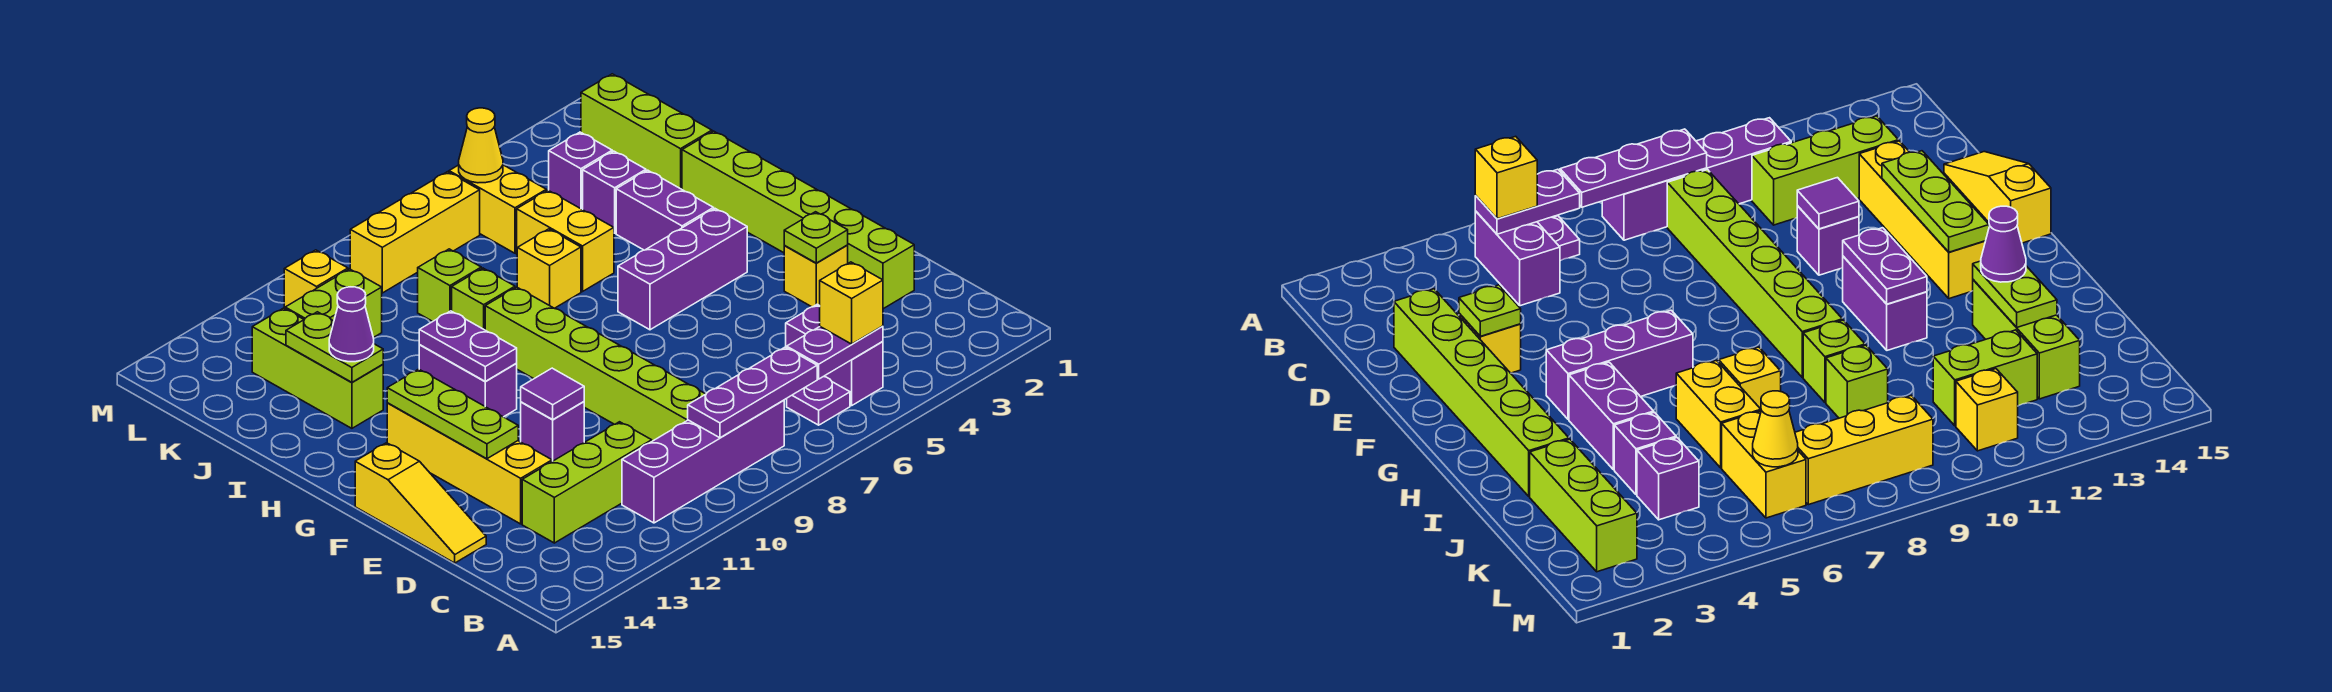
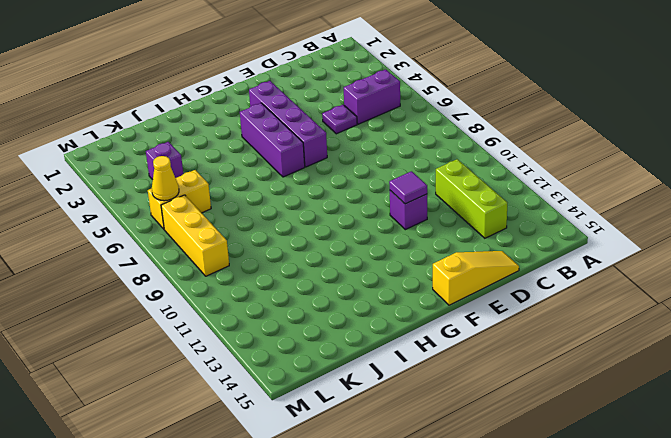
purple 1x1 plate [322,105,357,134] -> purple 1x1 plate moved to [787,376,850,425]
purple 1x4 brick [249,81,327,167] -> purple 1x4 brick moved to [622,400,784,523]
none -> lime 1x6 brick [485,287,705,441]
none -> lime 1x6 brick [682,131,914,309]
none -> yellow 1x4 brick [387,403,552,524]
none -> yellow 1x1 brick [784,245,848,307]

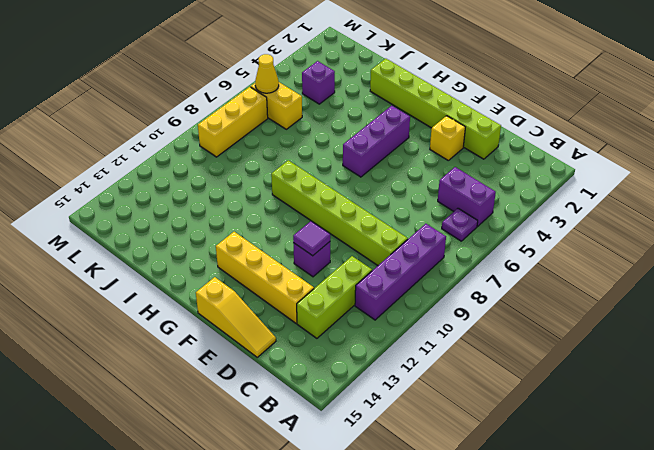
none -> purple 1x2 brick [419,345,517,417]
none -> purple 1x2 brick [616,170,714,250]
none -> yellow 1x2 brick [517,190,614,292]
none -> yellow 1x1 brick [517,229,581,308]

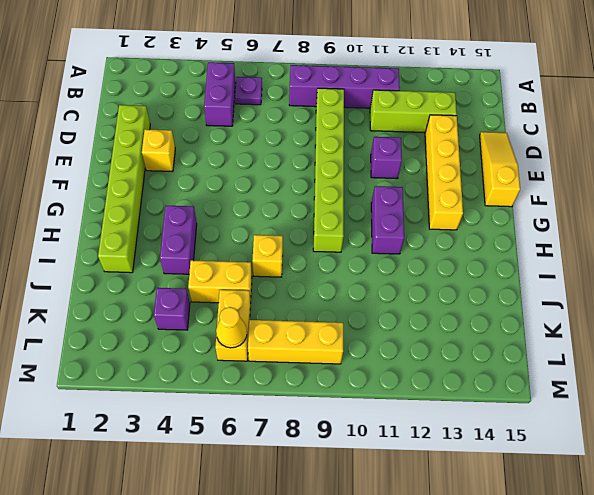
yellow 1x2 brick [188,260,252,303] -> yellow 1x2 brick turned to [517,190,614,292]
none -> purple 1x3 brick [618,209,747,330]
none -> lime 1x1 brick [452,268,515,330]
none -> lime 1x3 brick [252,308,383,428]
none -> lime 1x3 brick [581,74,712,189]

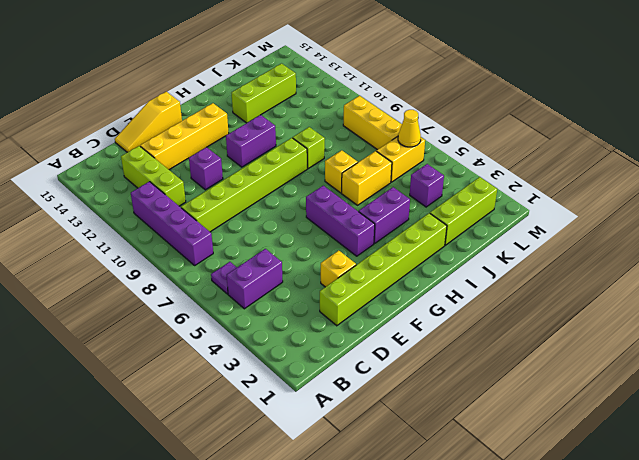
none -> purple 1x1 brick [583,151,646,233]
none -> lime 1x1 brick [418,249,481,321]
none -> lime 1x2 brick [285,269,382,338]
none -> yellow 1x1 brick [284,250,348,309]

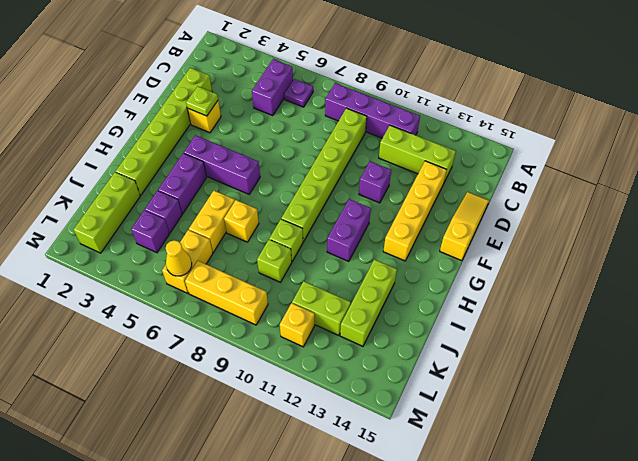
none -> purple 1x2 plate [787,326,883,379]
none -> purple 1x3 plate [688,347,817,438]
none -> purple 1x1 tile [521,368,584,419]
none -> lime 1x3 plate [387,369,518,459]

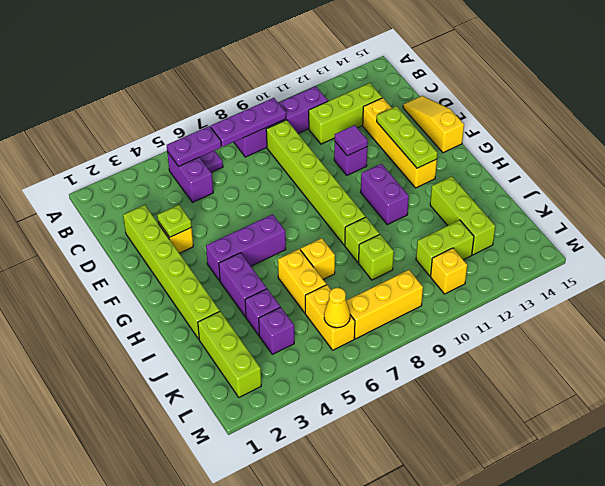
none -> purple 1x2 plate [419,311,517,382]
none -> lime 1x2 plate [286,312,383,382]
none -> yellow 1x1 brick [820,262,883,344]
none -> purple 1x1 cone [329,287,374,362]

